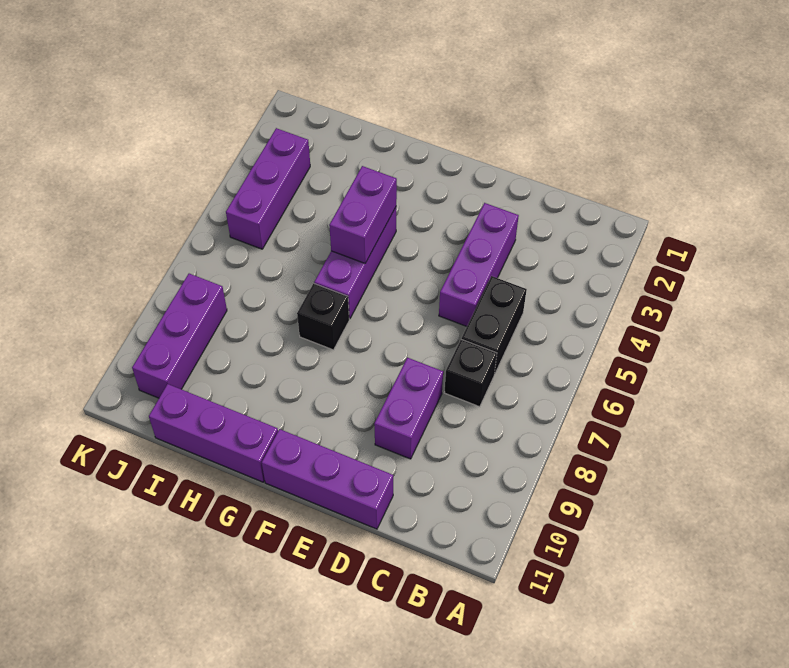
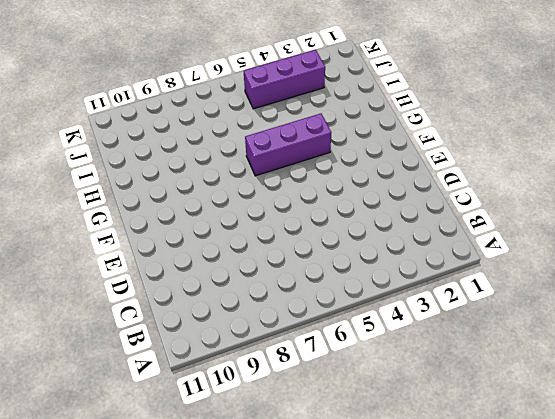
none -> black 1x2 brick [462,276,527,374]
none -> black 1x1 brick [444,339,497,407]

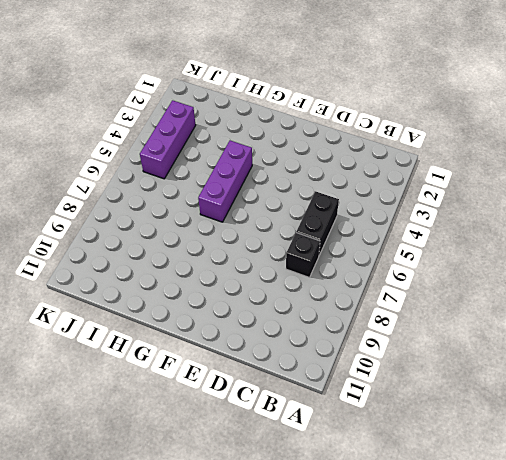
none -> purple 1x3 brick [439,203,519,326]
none -> purple 1x2 brick [374,358,443,459]

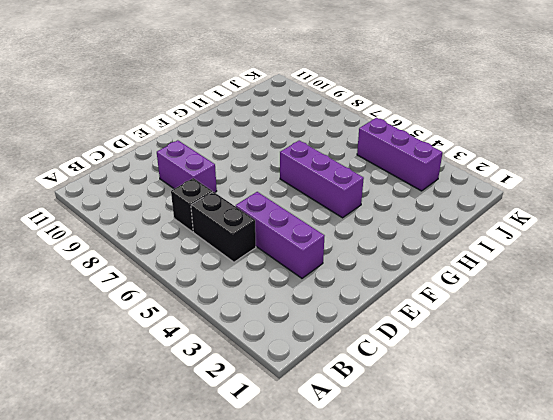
none -> purple 1x3 brick [262,429,393,529]
none -> black 1x1 brick [297,284,349,350]

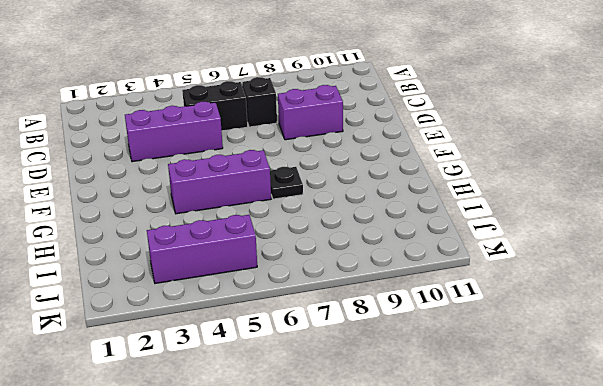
black 1x1 plate [270,167,303,199] -> black 1x1 brick [297,284,349,350]
none -> purple 1x3 brick [262,429,393,529]
none -> purple 1x3 brick [149,384,278,482]

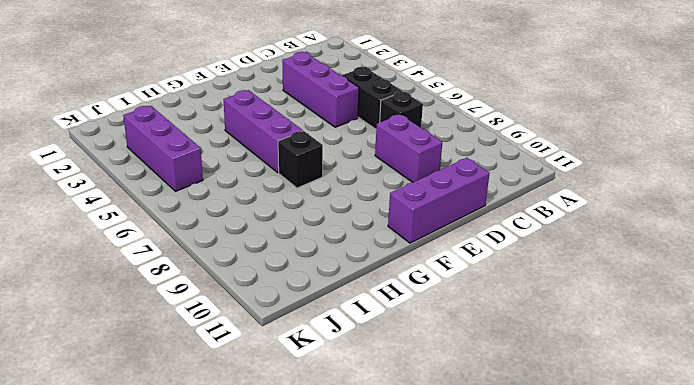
none -> purple 1x3 brick [149,384,278,482]
none -> purple 1x3 brick [132,274,227,398]

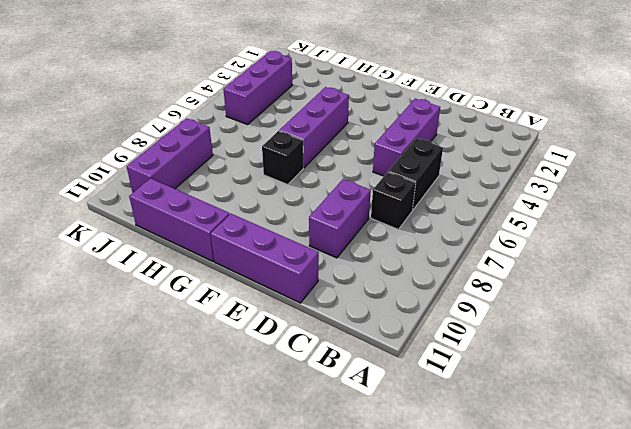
none -> purple 1x2 brick [329,166,397,263]

